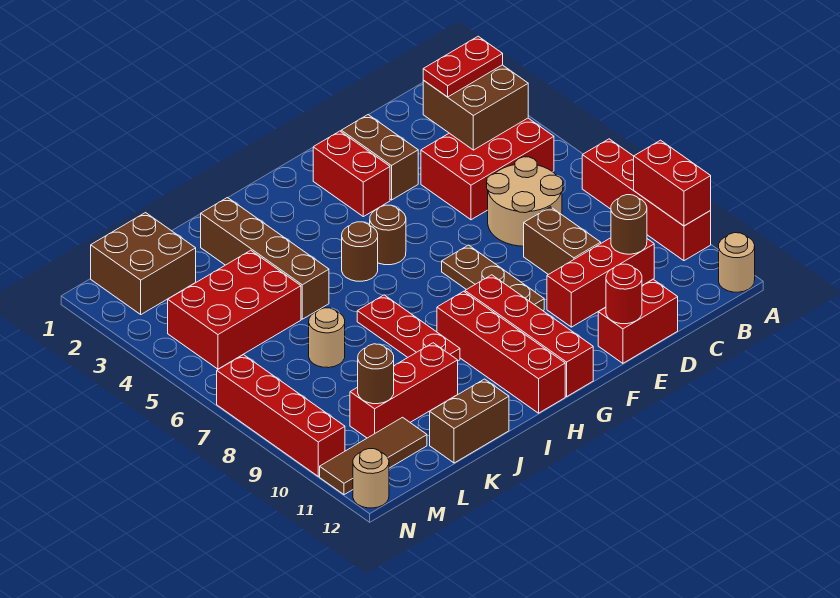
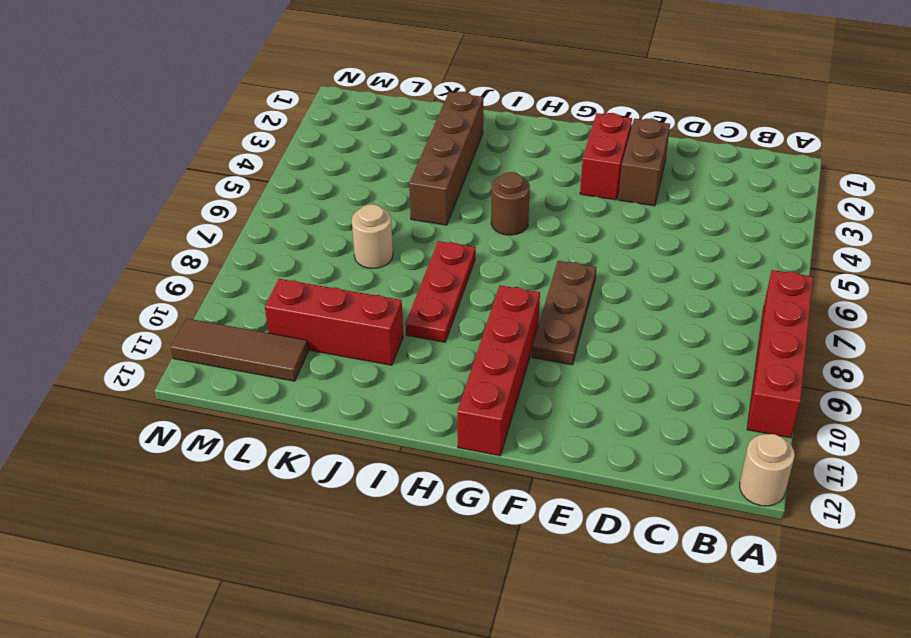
none -> red 2x3 brick [421,118,554,220]
none -> tan 2x2 round brick [487,157,563,246]
none -> red 1x3 brick [547,238,654,327]
none -> brown 1x2 brick [524,207,601,275]

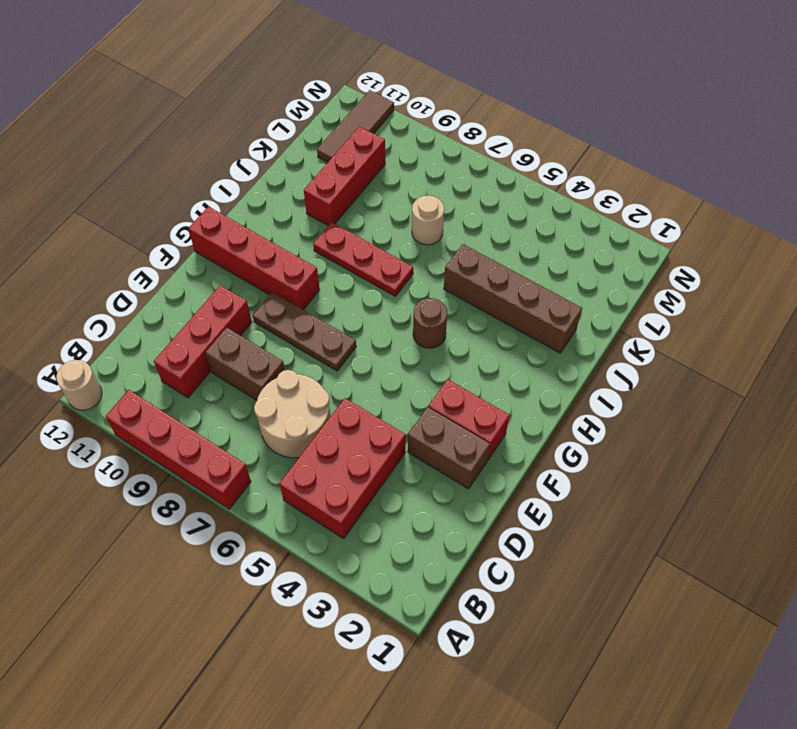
none -> red 1x2 brick [598,279,678,363]
none -> brown 1x1 round brick [370,205,406,265]
none -> red 1x4 brick [437,291,565,413]
none -> brown 1x2 brick [430,379,509,463]

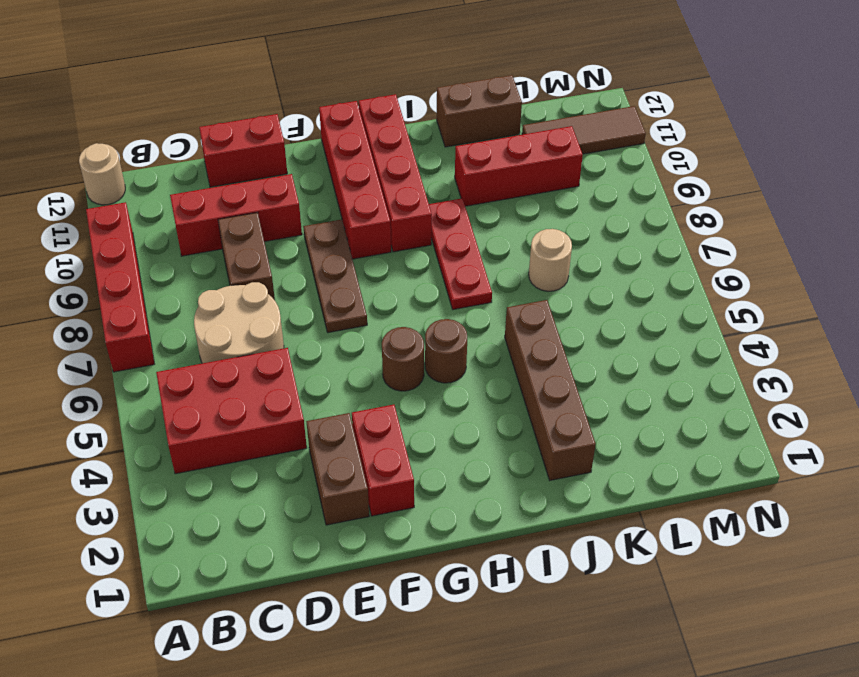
none -> red 2x3 brick [168,250,301,369]
none -> brown 2x2 brick [91,213,196,314]
none -> red 1x4 brick [217,355,345,476]
none -> tan 1x1 round brick [353,449,389,508]

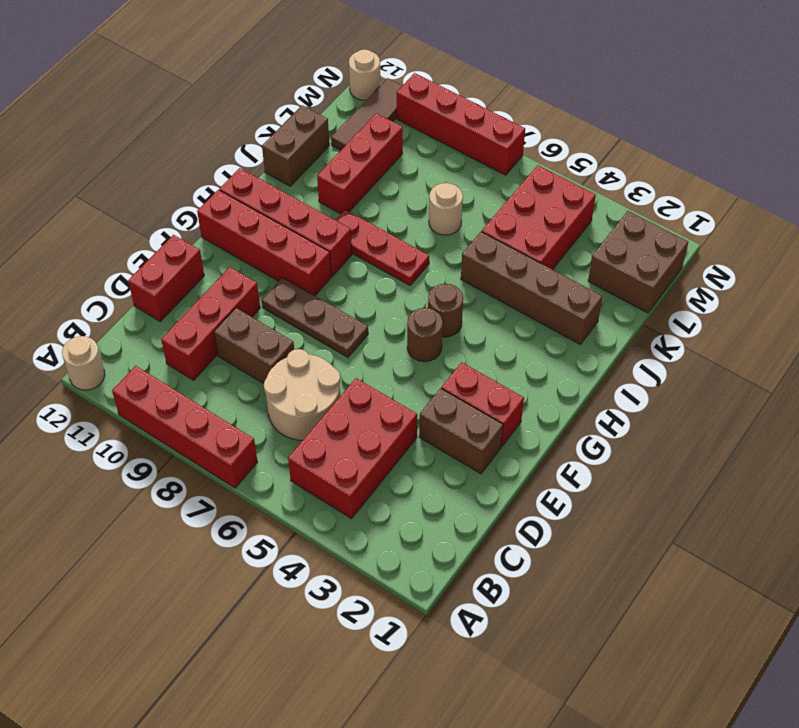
none -> red 1x2 brick [634,140,711,226]
none -> brown 2x2 brick [423,65,528,150]
none -> brown 1x1 round brick [611,195,647,254]
none -> red 1x1 round brick [606,264,642,324]

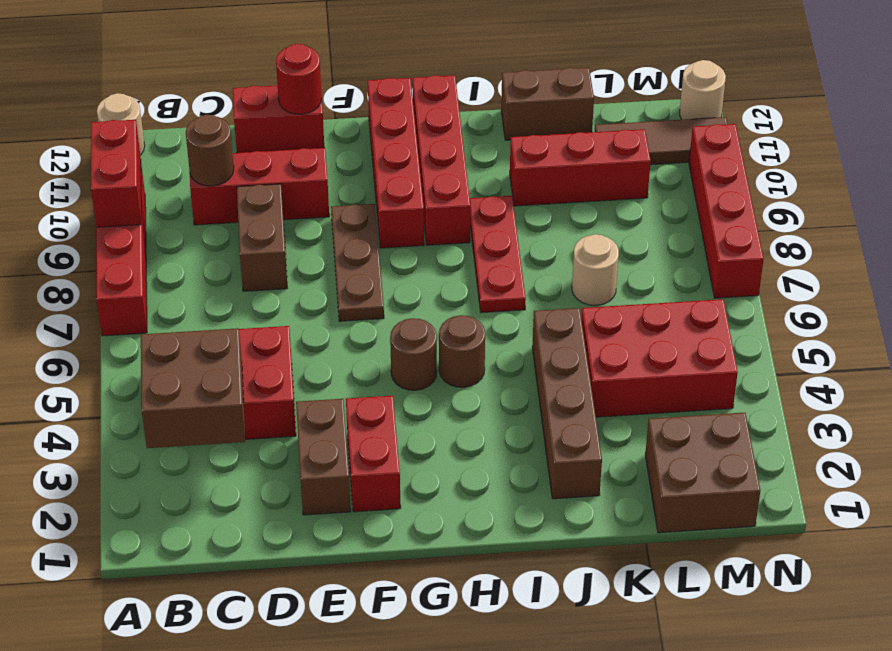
none -> tan 2x2 round brick [487,157,563,246]
none -> brown 1x1 round brick [358,344,394,404]
none -> red 1x2 plate [423,36,503,97]

